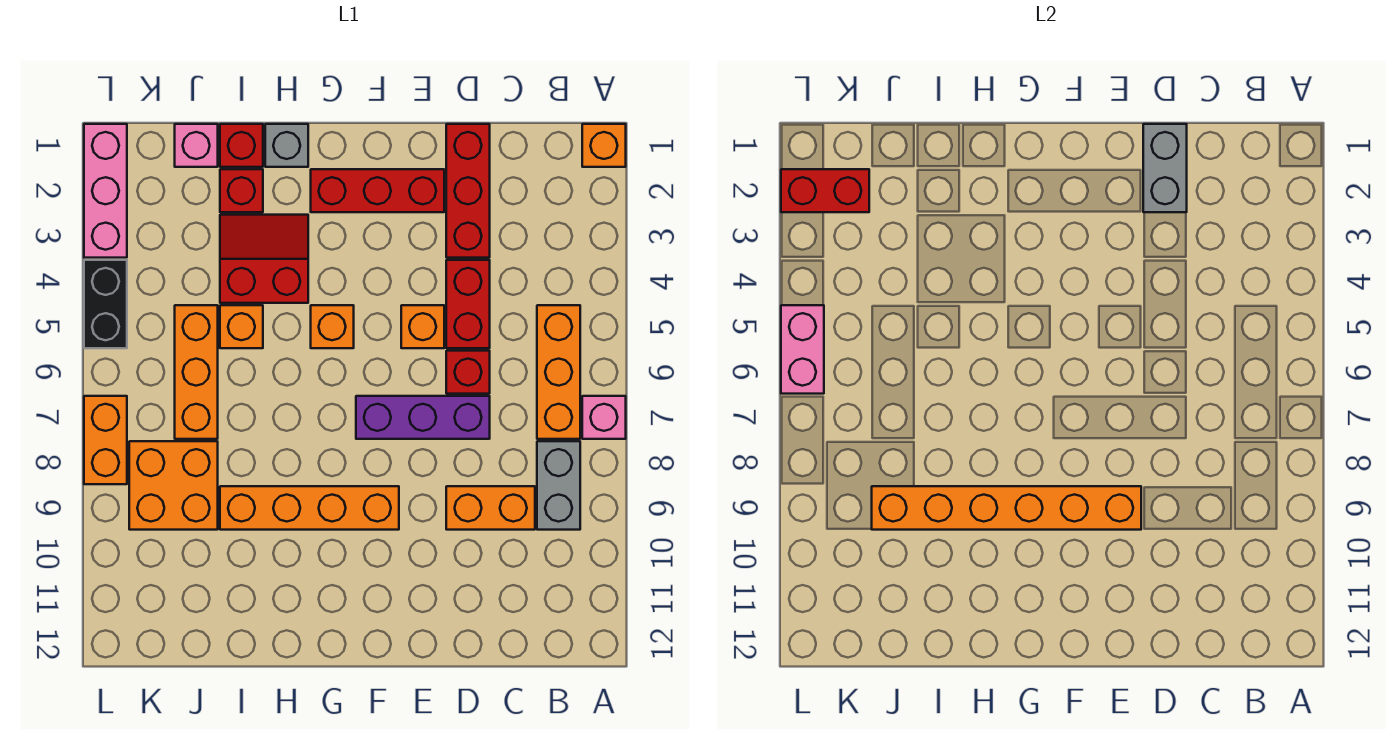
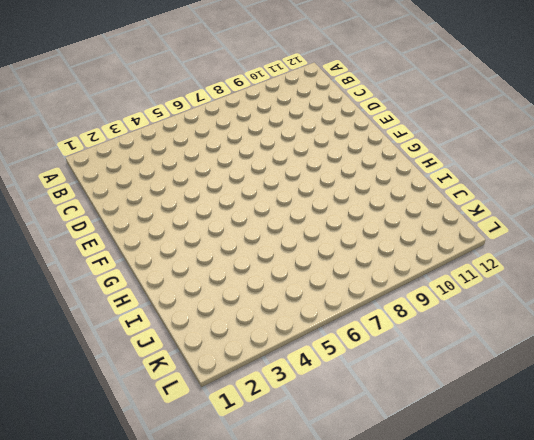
none -> orange 1x1 brick [582,124,626,167]
none -> pink 1x1 brick [582,396,626,439]
none -> orange 1x3 brick [537,305,580,439]

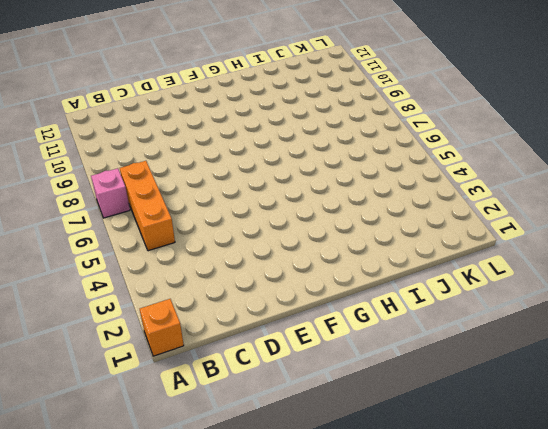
none -> grey 1x2 brick [537,441,580,530]
none -> orange 1x2 brick [446,486,535,530]
none -> red 1x3 brick [446,124,490,258]

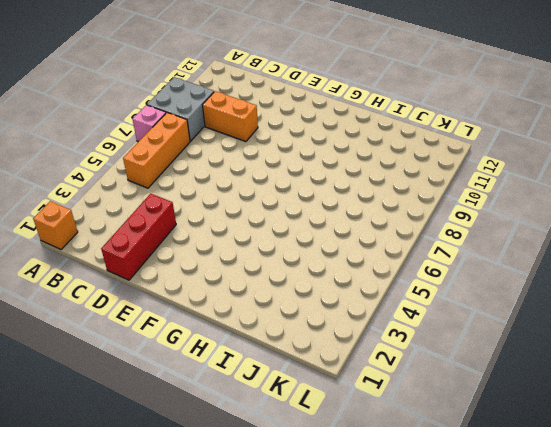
grey 2x2 brick [147,77,214,141] -> grey 1x2 brick [537,441,580,530]
none -> red 1x2 brick [446,260,490,348]
none -> red 1x1 brick [446,351,490,394]
none -> purple 1x3 brick [356,396,490,439]

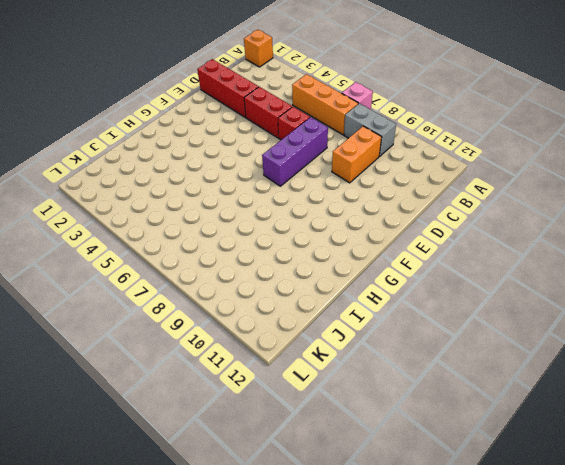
none -> red 1x3 brick [311,169,444,212]
none -> orange 1x1 brick [401,305,444,348]
none -> orange 1x4 brick [220,486,399,530]

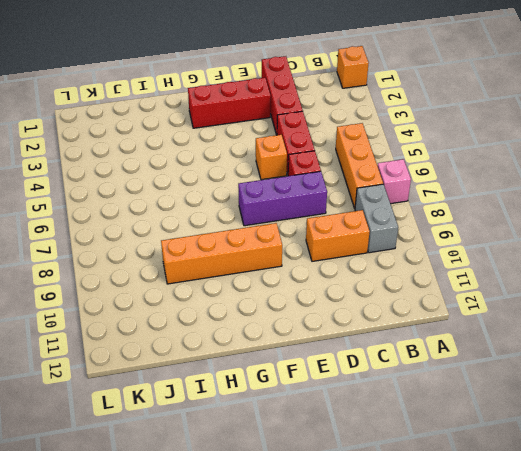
none -> orange 1x1 brick [311,305,354,348]
none -> grey 1x1 brick [265,124,308,167]
none -> red 2x2 slope [220,215,308,303]

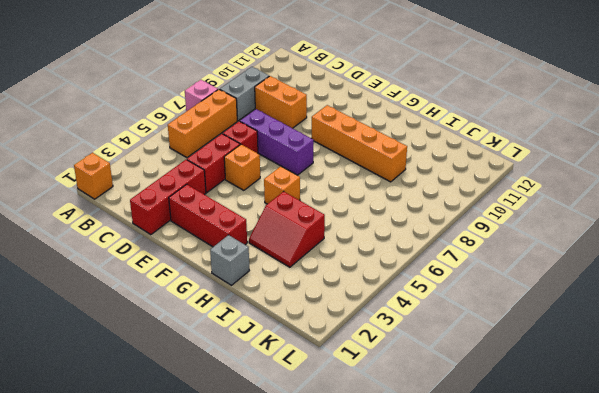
none -> red 1x1 brick [220,124,263,167]
none -> red 1x1 brick [220,169,263,212]
none -> orange 1x1 brick [220,305,263,348]

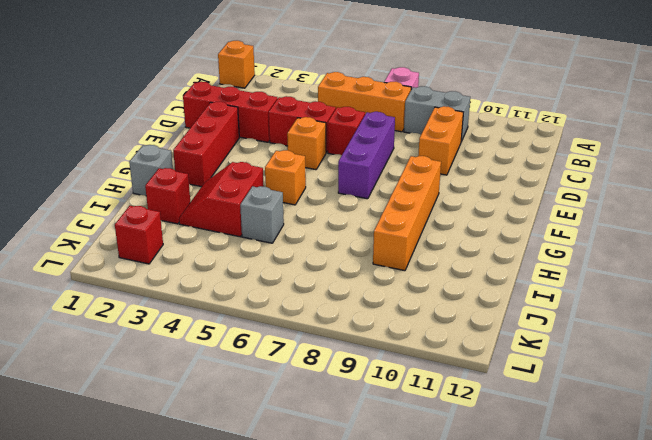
grey 1x1 brick [240,186,284,243] -> orange 1x1 brick [220,305,263,348]
red 1x1 brick [115,206,163,264] -> red 1x1 brick moved to [220,124,263,167]
none -> pink 1x1 brick [175,124,218,167]
none -> orange 1x3 brick [175,305,218,439]
none -> orange 2x2 brick [129,441,218,530]

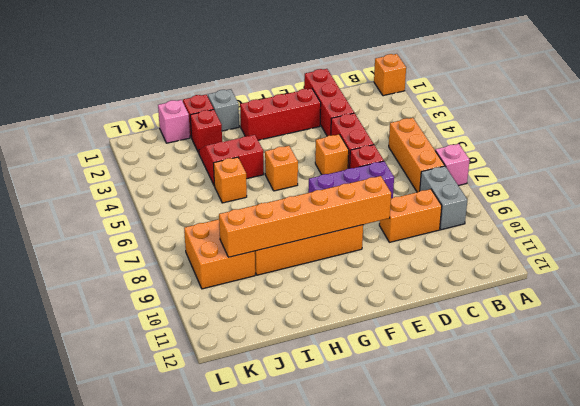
none -> orange 1x3 brick [175,305,218,439]
none -> pink 1x3 brick [84,124,127,258]
none -> black 1x2 brick [84,260,127,348]

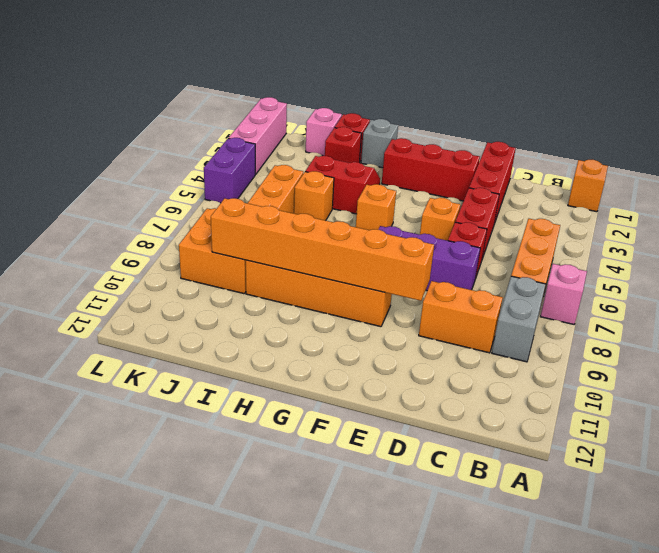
purple 1x2 brick [204,138,255,203] -> black 1x2 brick [84,260,127,348]
none -> orange 1x2 brick [84,396,127,484]
none -> grey 1x2 brick [1143,124,1187,212]
none -> red 1x2 brick [781,169,869,212]

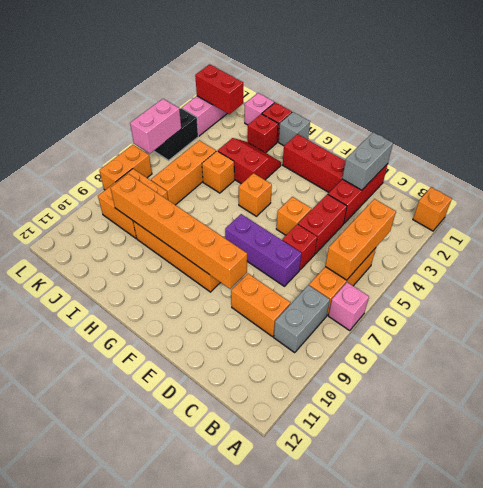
orange 1x3 brick [325,199,396,280] -> none

